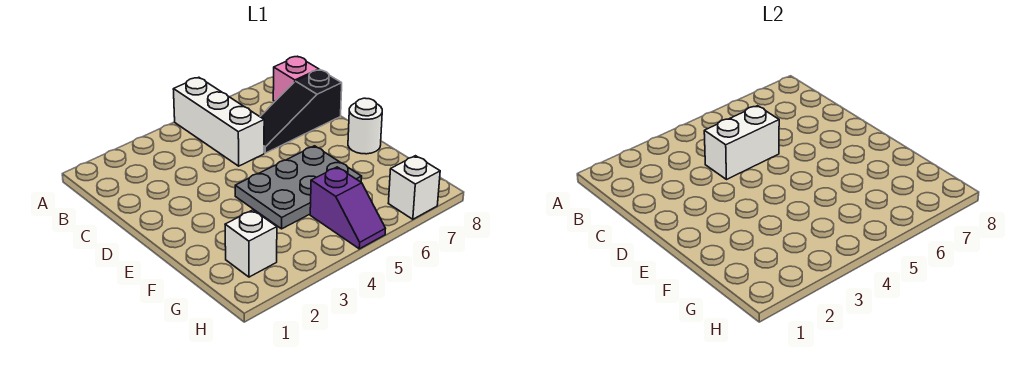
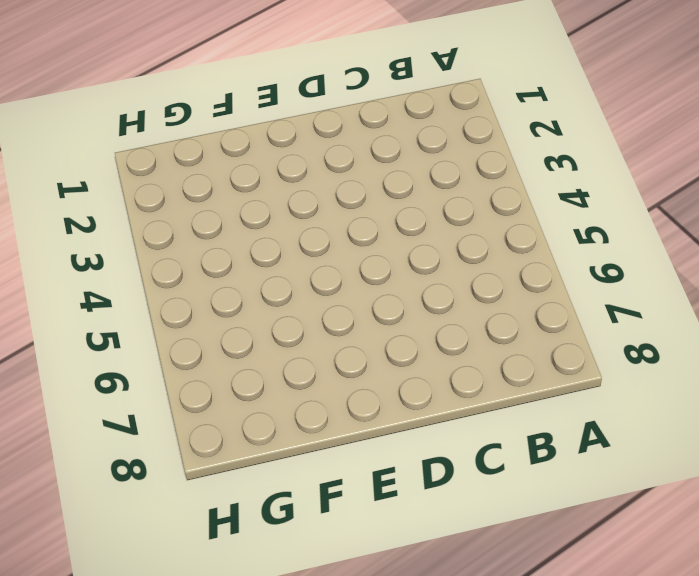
none -> white 1x3 brick [173,77,264,166]
none -> pink 1x1 brick [273,56,319,101]

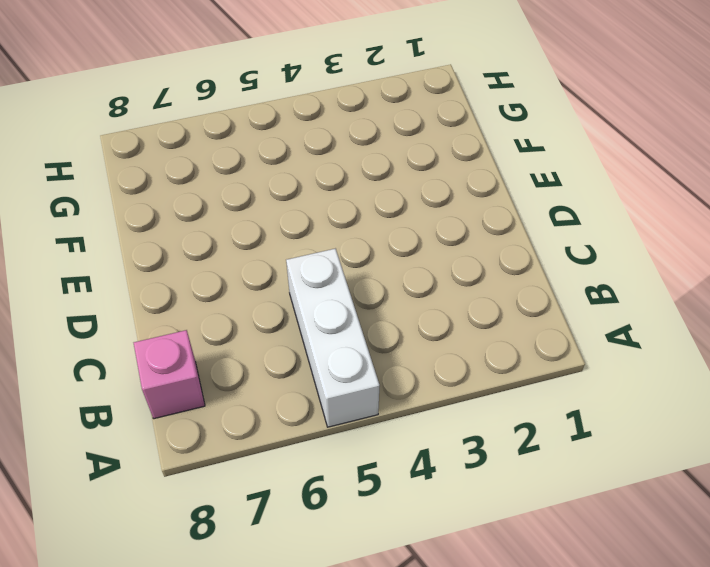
none -> black 1x3 slope [260,70,342,153]
none -> grey 2x3 plate [235,146,362,229]

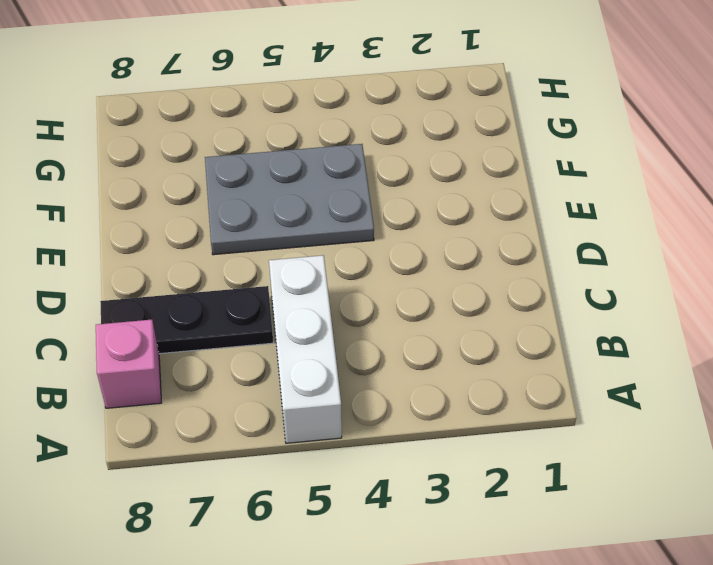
black 1x3 plate [100,286,273,354] -> black 1x3 slope [260,70,342,153]
none -> white 1x1 round brick [348,98,382,154]
none -> white 1x1 brick [225,210,277,277]

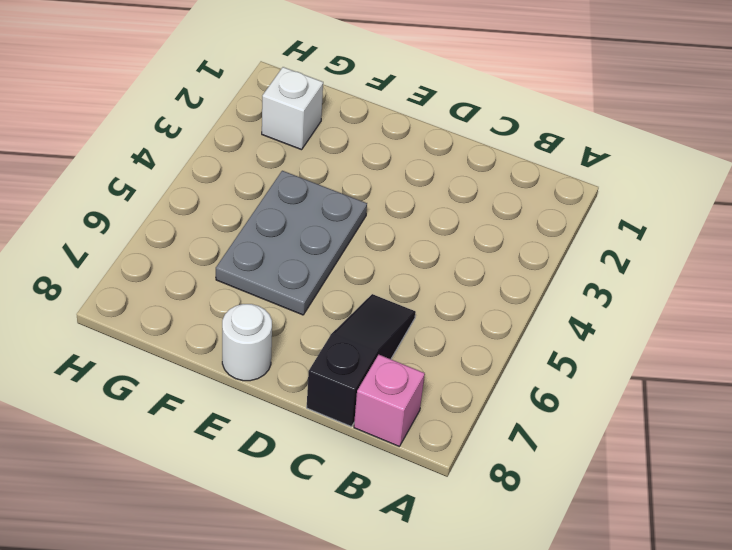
none -> white 1x3 brick [173,77,264,166]
none -> purple 1x2 slope [310,167,385,249]

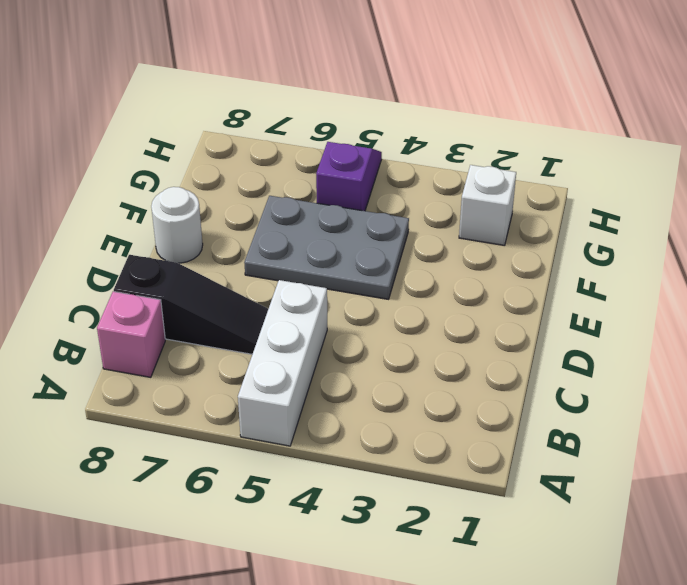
none -> white 1x1 brick [388,156,440,219]
none -> white 1x2 brick [704,106,779,180]

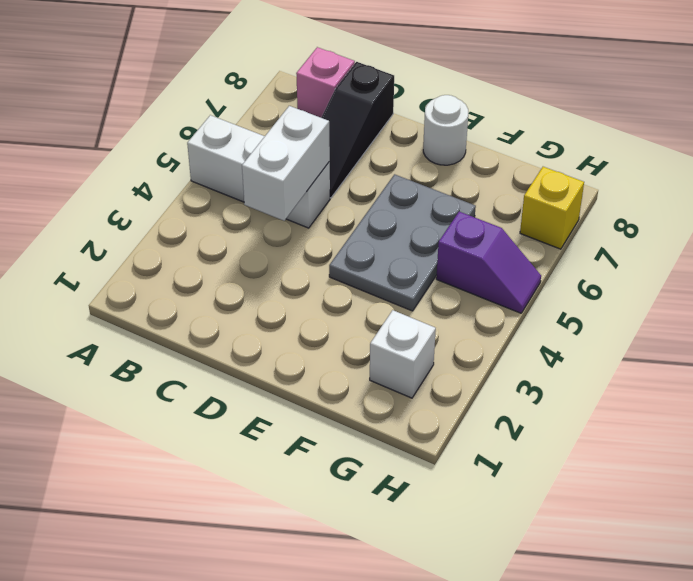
yellow 1x1 brick [520,167,584,249] -> white 1x1 brick [388,156,440,219]

